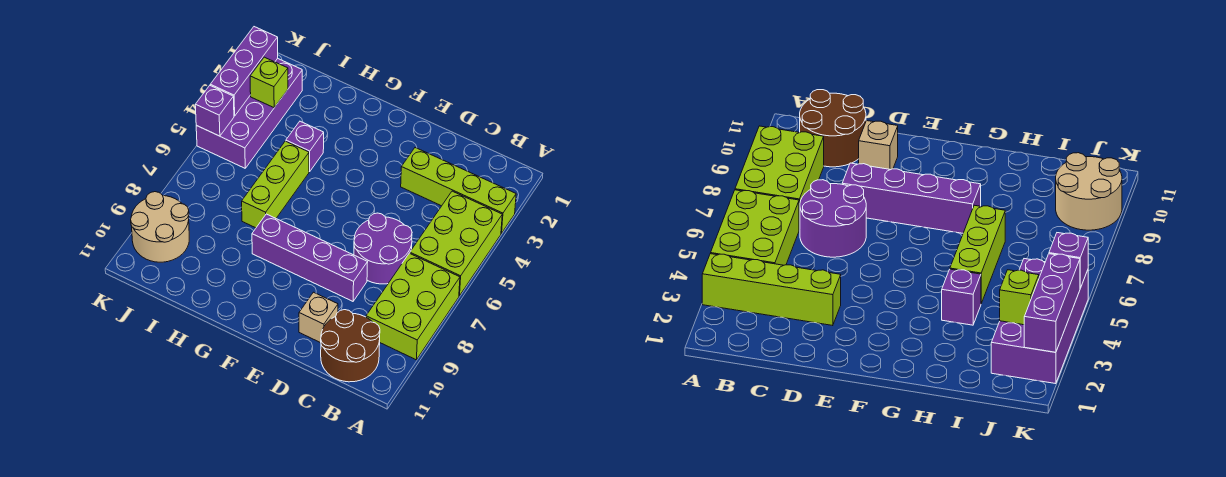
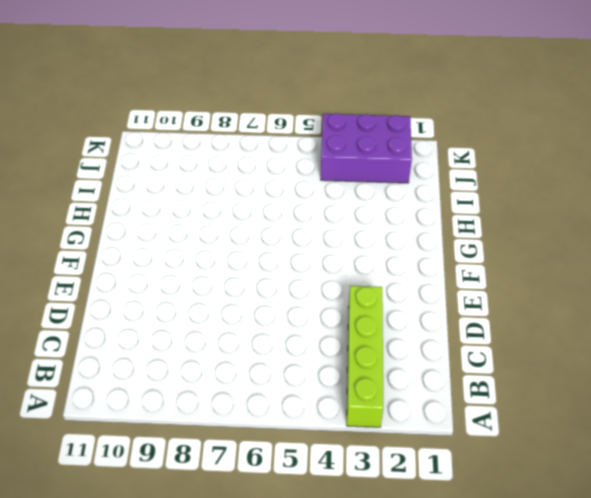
purple 2x3 brick [321,113,412,183] -> purple 2x4 brick [196,58,302,168]
none -> lime 2x3 brick [410,191,502,296]
none -> lime 2x3 brick [366,253,460,360]
none -> brown 2x2 round brick [321,310,380,382]

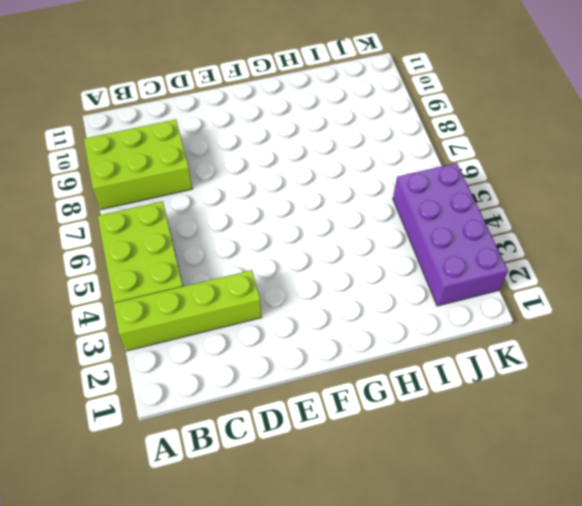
lime 2x3 brick [84,119,193,209] -> lime 2x3 brick turned to [366,253,460,360]
none -> brown 2x2 round brick [321,310,380,382]
none -> purple 2x2 round brick [354,213,412,284]
none -> purple 1x4 brick [252,214,368,301]

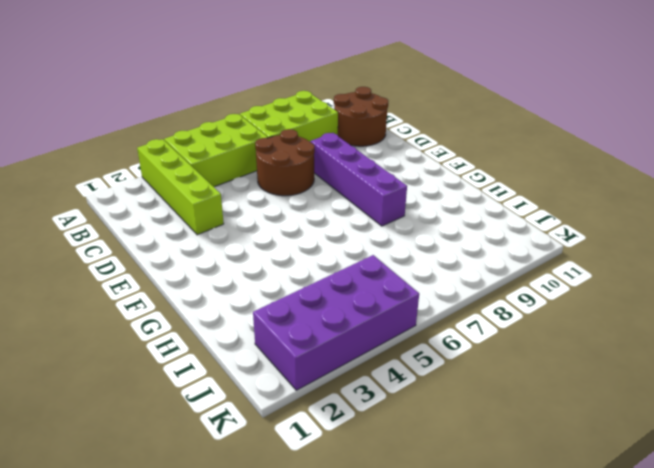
brown 2x2 round brick [255,129,315,196] -> purple 2x2 round brick [354,213,412,284]
none -> tan 1x1 brick [299,292,338,343]
none -> purple 1x1 brick [286,121,324,171]
none -> lime 1x3 brick [242,141,309,228]

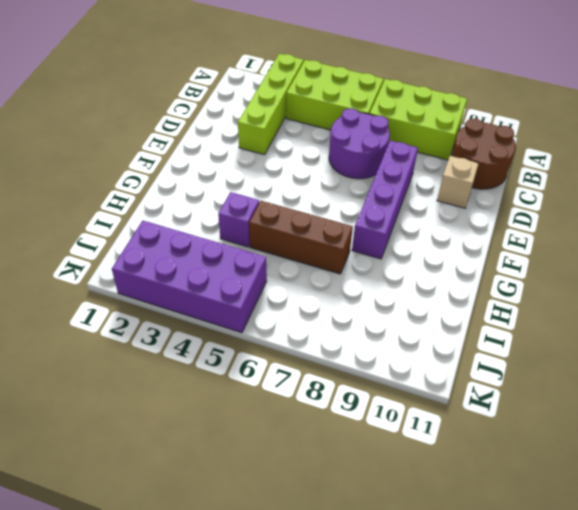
brown 1x3 brick [249,201,353,274] -> lime 1x3 brick [242,141,309,228]
none -> tan 2x2 round brick [131,192,189,262]
none -> lime 1x1 brick [250,57,288,108]
none -> purple 1x3 brick [210,27,278,116]

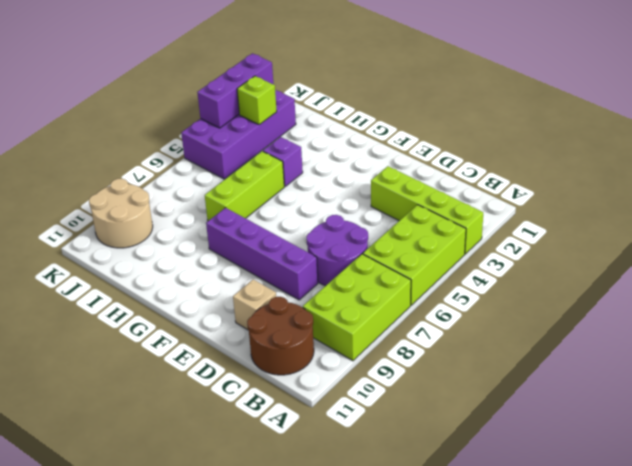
none -> purple 1x1 brick [195,86,234,136]

